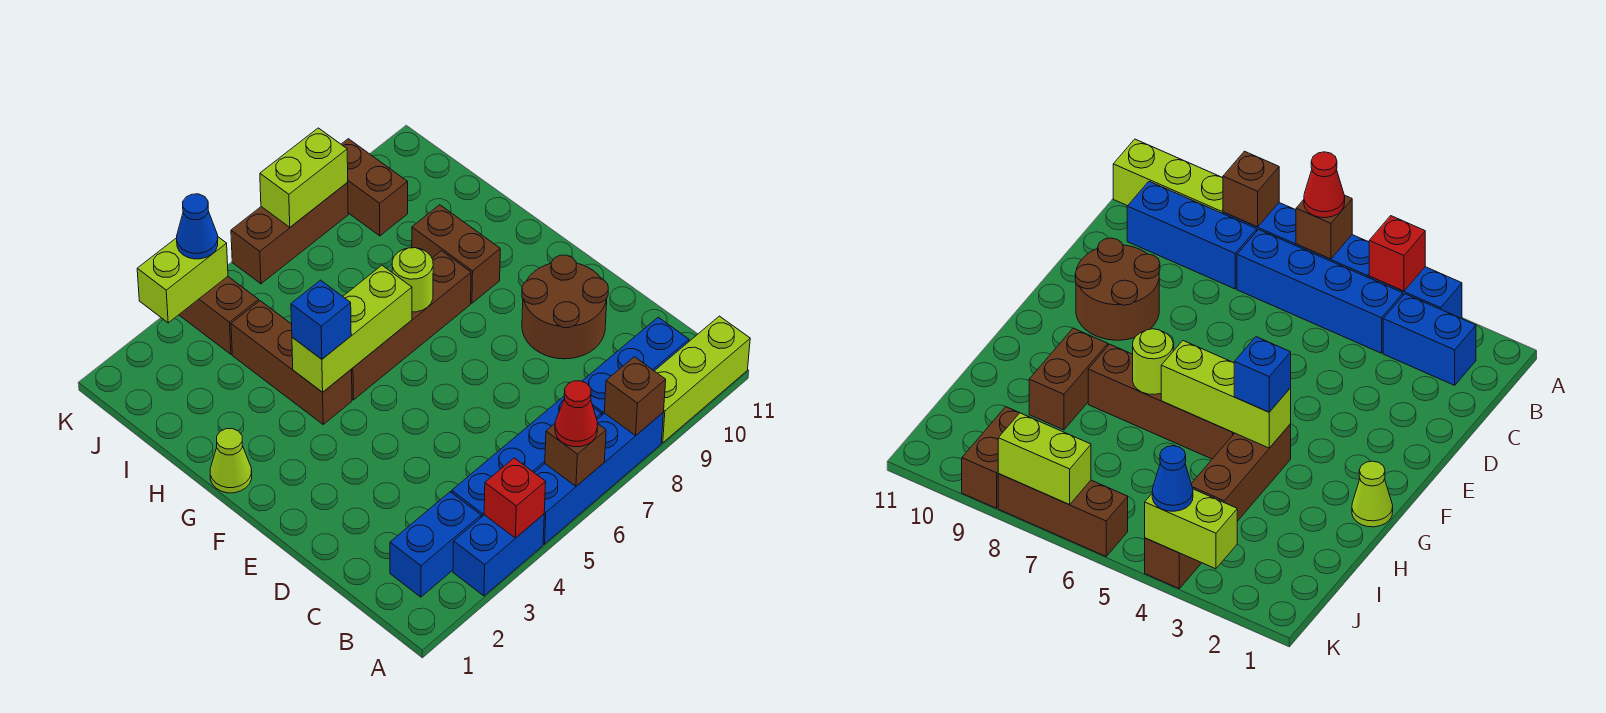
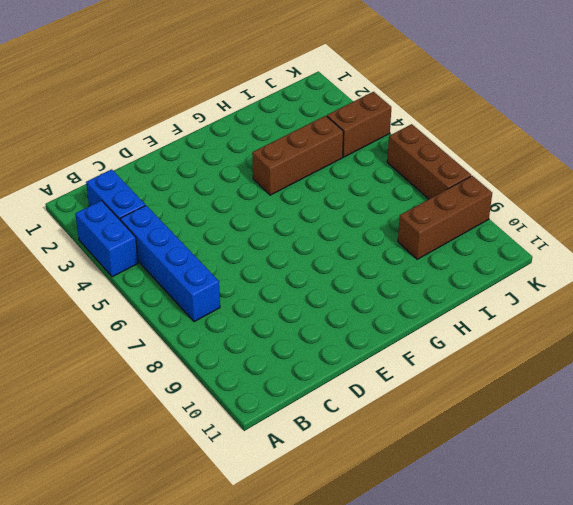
brown 1x3 brick [398,176,492,259] -> brown 1x2 brick [341,139,408,236]
none -> blue 1x4 brick [534,413,663,544]
none -> lime 1x3 brick [655,316,750,443]
none -> blue 1x3 brick [582,317,689,416]

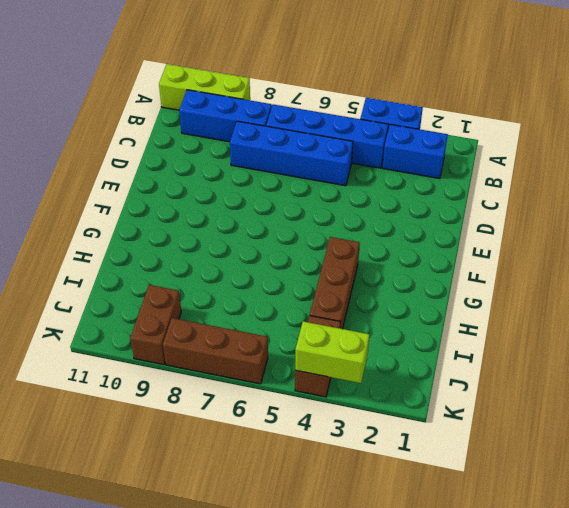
blue 1x4 brick [230,121,353,186] -> blue 1x4 brick moved to [534,413,663,544]
none -> brown 2x2 round brick [522,255,608,359]
none -> lime 1x1 cone [210,429,252,493]
none -> brown 1x4 brick [352,251,471,400]

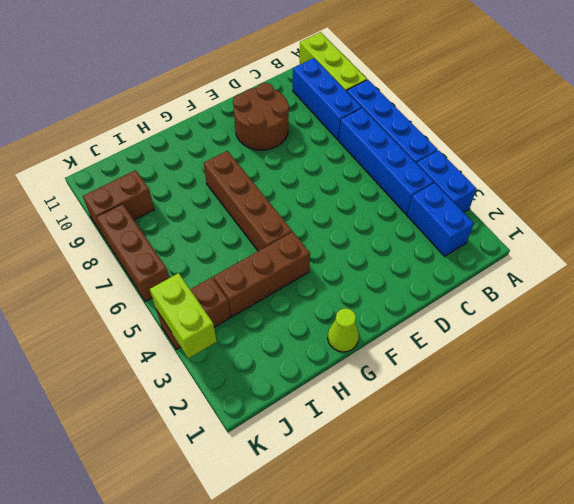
none -> brown 1x2 brick [412,205,500,303]
none -> red 1x1 brick [484,458,546,538]
none -> brown 1x1 brick [545,424,606,486]

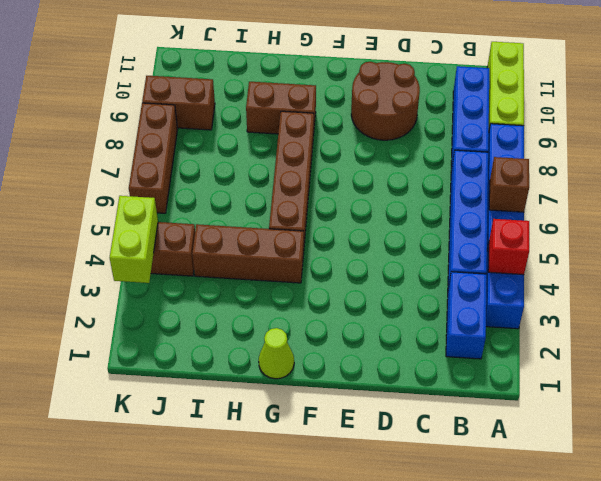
none -> brown 1x1 brick [604,357,666,436]
none -> lime 1x3 brick [292,265,412,392]
none -> lime 1x1 round brick [392,248,433,312]

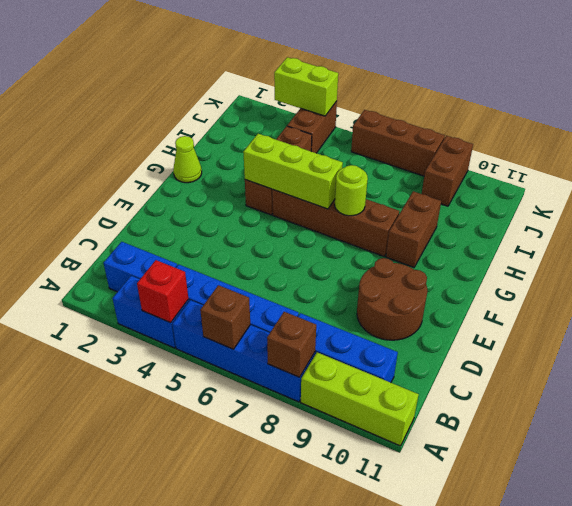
none -> lime 1x2 brick [260,128,348,227]
none -> red 1x1 cone [555,381,598,447]
none -> blue 1x1 brick [291,280,351,359]

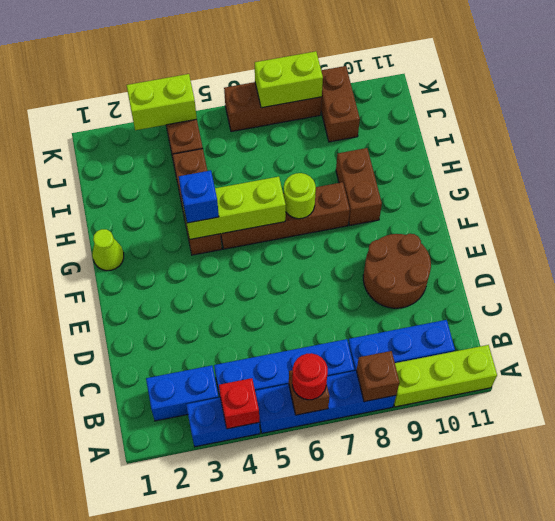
red 1x1 round brick [292,353,328,400] -> red 1x1 cone [555,381,598,447]
none -> blue 1x1 cone [177,194,218,259]

